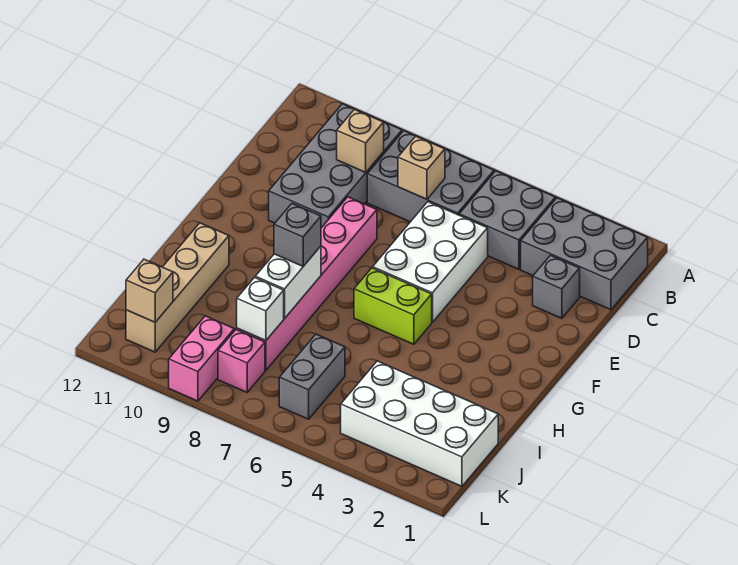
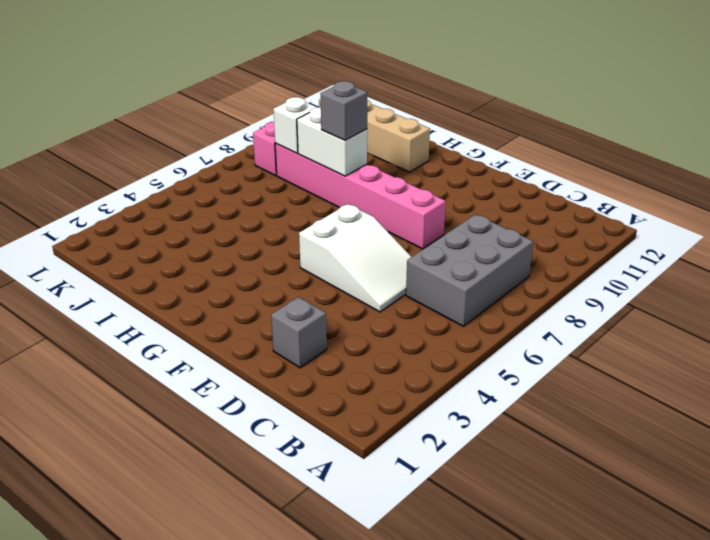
white 2x3 slope [299,204,411,312] -> white 2x3 brick [373,202,488,322]
none -> grey 2x3 brick [521,198,648,310]
none -> grey 2x2 brick [459,171,556,269]
none -> grey 2x4 brick [269,104,402,228]

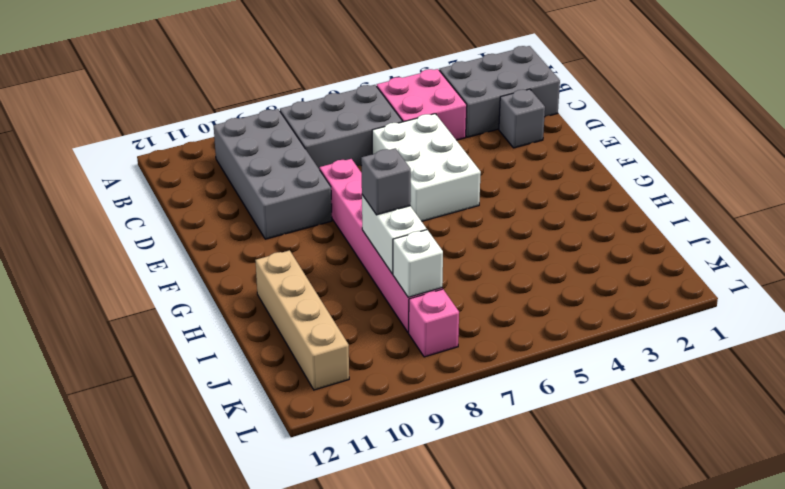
pink 2x2 brick [377,69,467,140] -> grey 2x2 brick [459,171,556,269]
none -> lime 1x2 brick [354,268,432,344]
none -> white 2x4 brick [341,361,498,486]
none -> grey 1x2 brick [279,334,345,419]

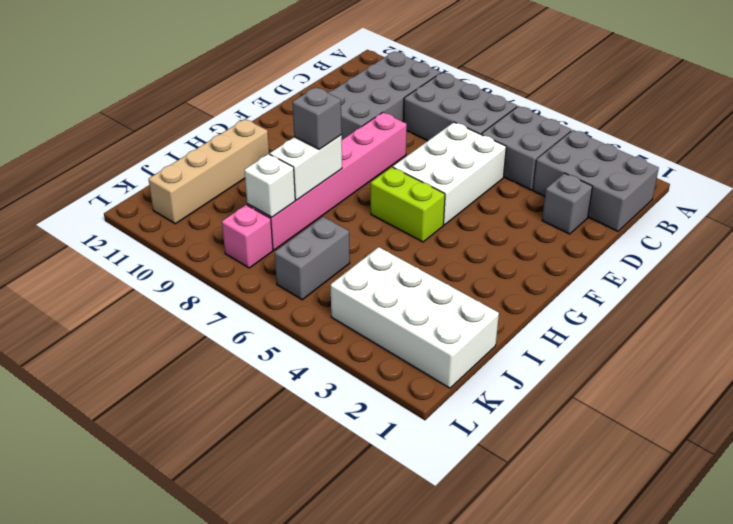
none -> pink 1x2 brick [169,316,234,401]
none -> tan 1x1 brick [398,136,445,199]
none -> tan 1x1 brick [337,109,384,172]

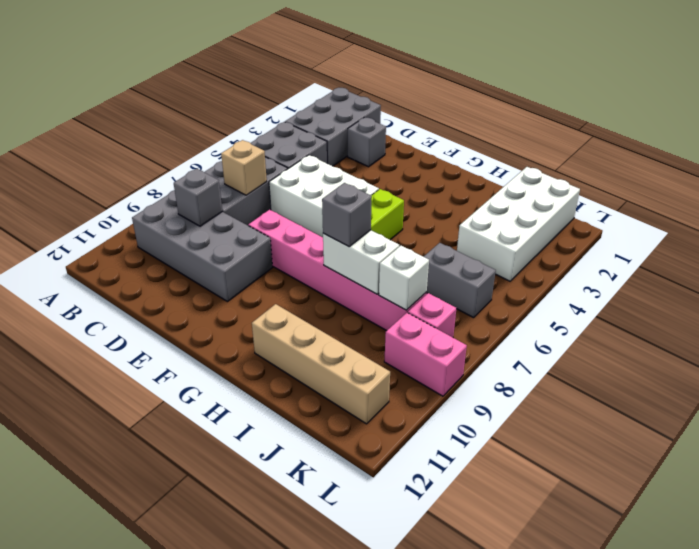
grey 1x1 brick [174,169,222,226] -> tan 1x1 brick [337,109,384,172]
none -> tan 1x1 brick [126,259,173,322]

